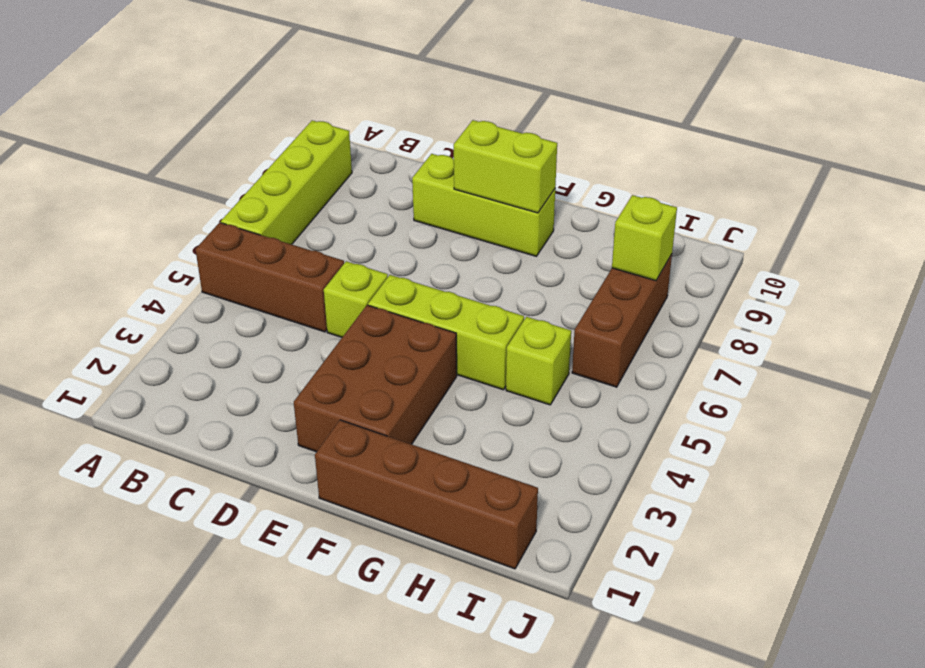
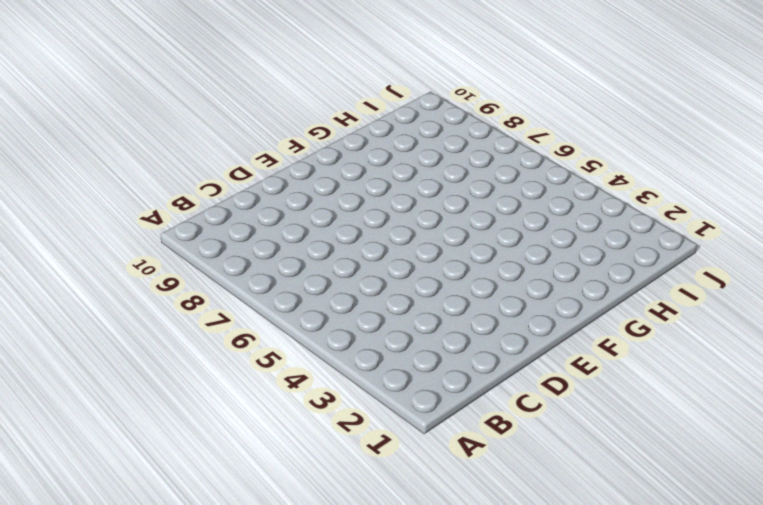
none -> brown 1x3 brick [195,222,344,332]
none -> lime 1x4 brick [221,121,352,244]

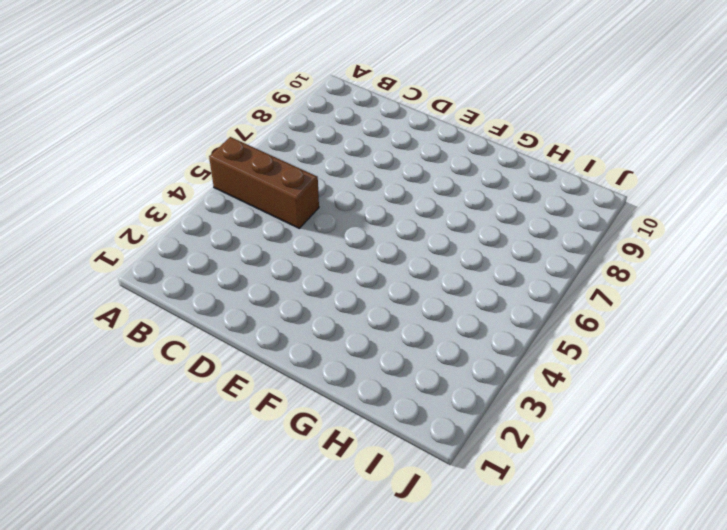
none -> lime 1x4 brick [221,121,352,244]
none -> lime 1x1 brick [324,261,388,337]

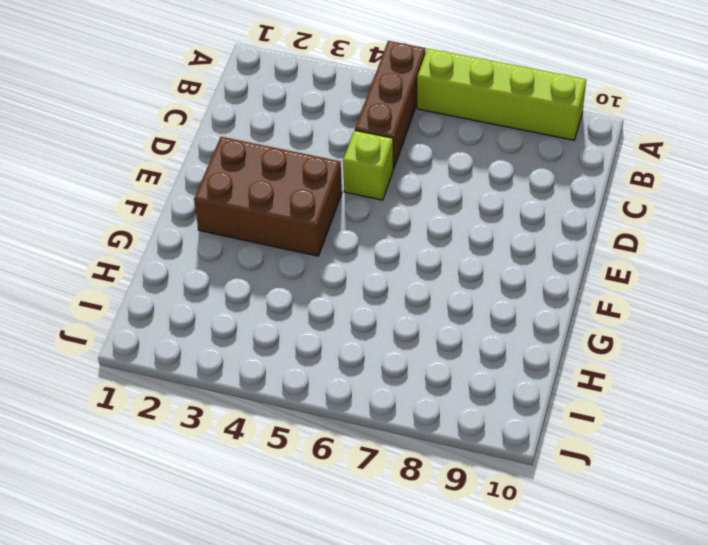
none -> lime 1x3 brick [412,154,555,256]
none -> lime 1x3 brick [368,275,524,390]

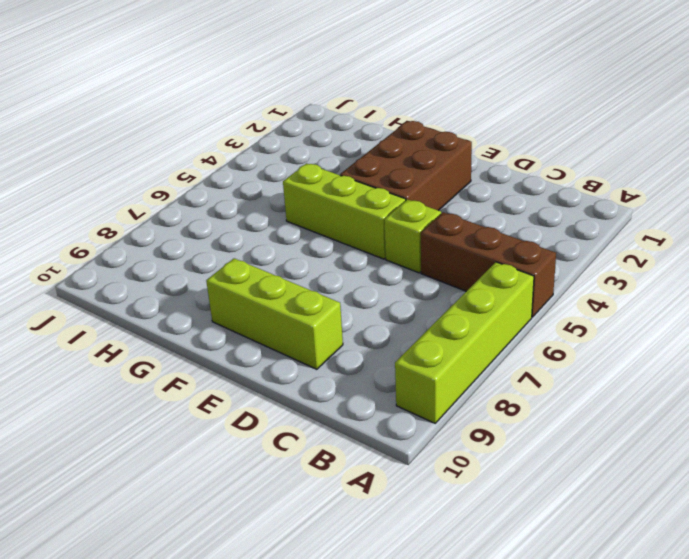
none -> brown 1x4 brick [315,420,538,569]
none -> lime 1x1 brick [506,317,571,405]

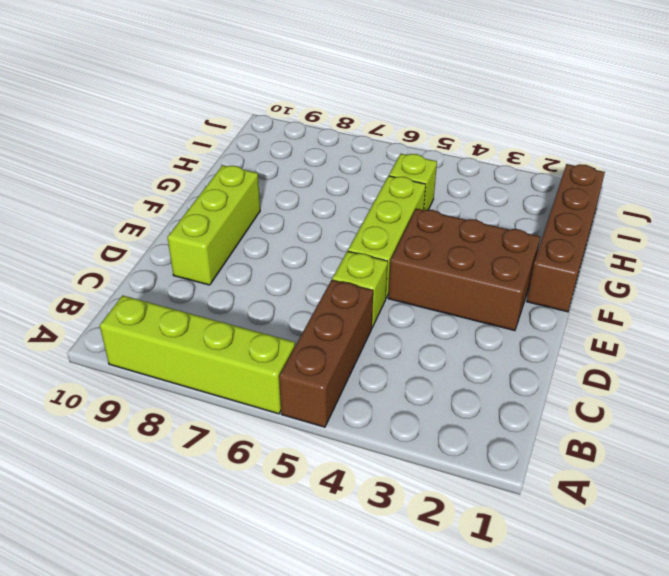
none -> brown 1x3 brick [572,254,672,387]
none -> lime 1x2 brick [454,120,557,213]

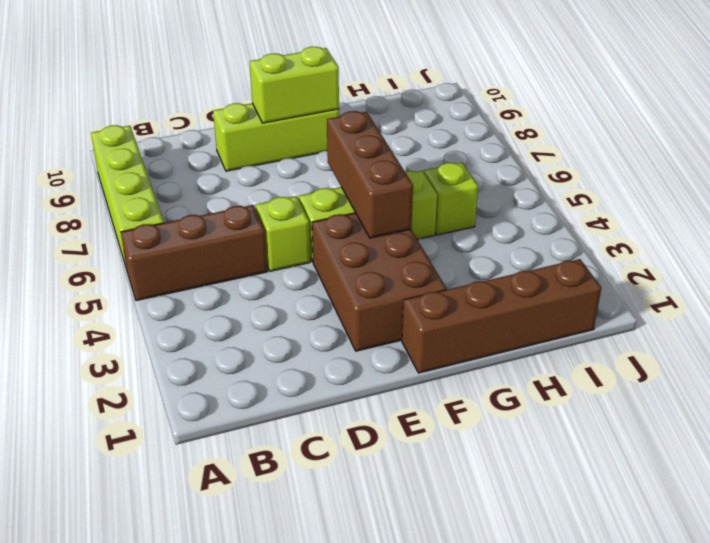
brown 1x3 brick [327,111,413,238] -> brown 1x3 brick moved to [572,254,672,387]
none -> lime 1x1 brick [612,195,677,281]

